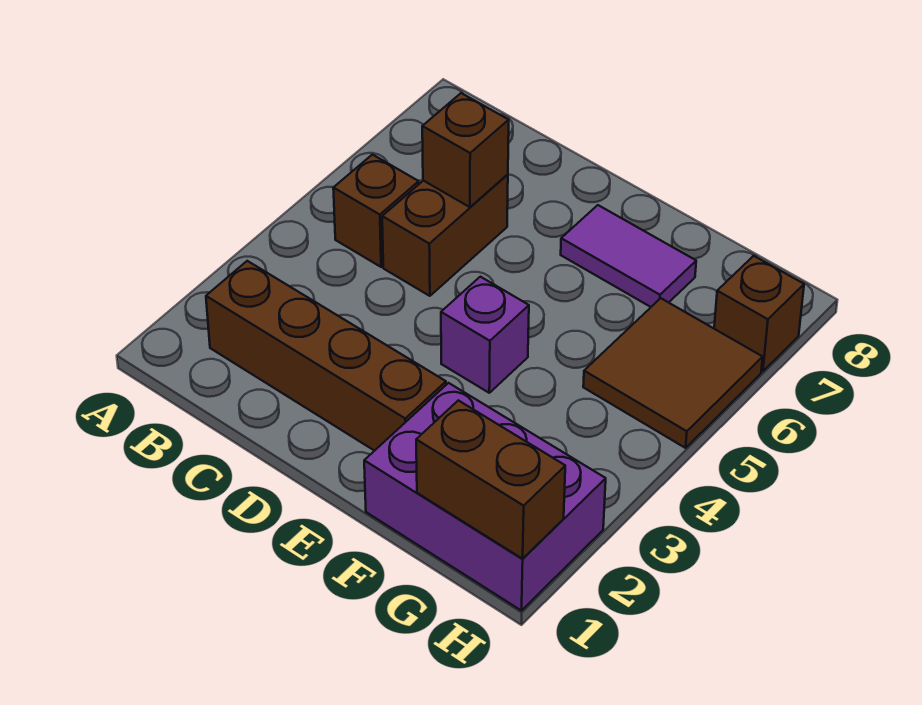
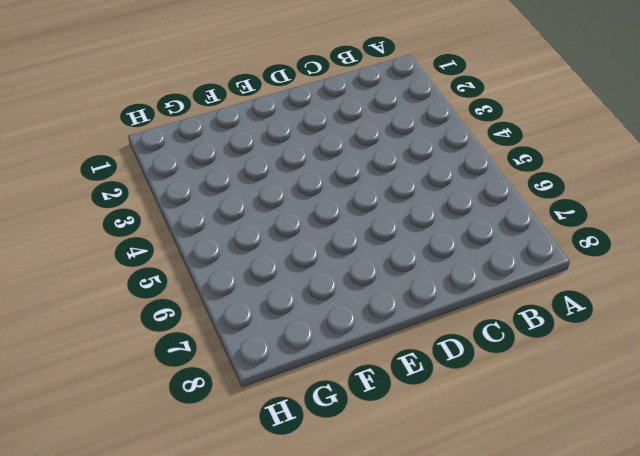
none -> brown 1x4 brick [206,261,446,451]
none -> brown 1x1 brick [333,155,419,267]

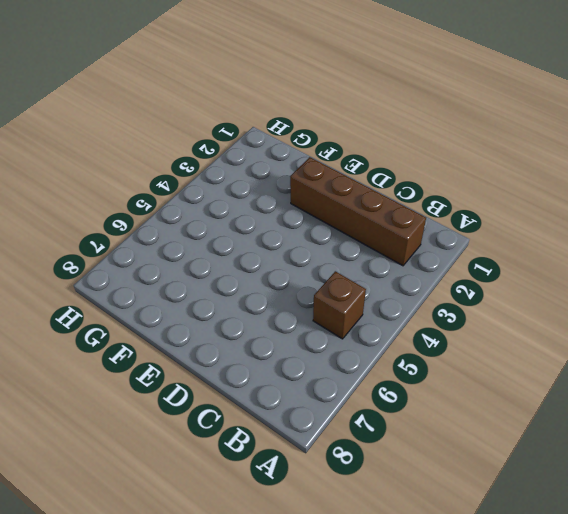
none -> brown 1x2 brick [382,174,508,296]
none -> purple 1x1 brick [441,277,529,393]

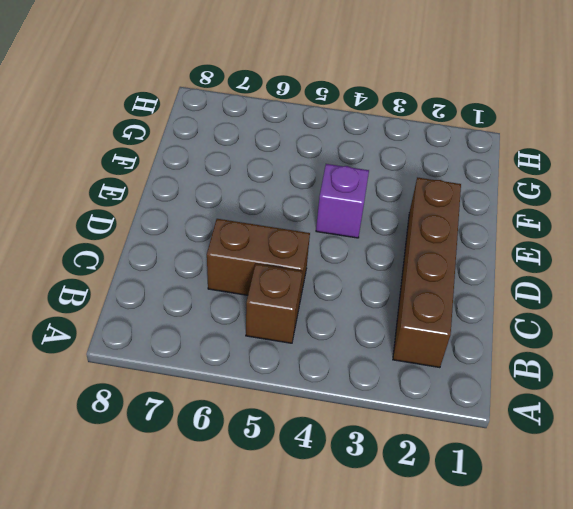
none -> purple 1x2 tile [561,205,696,307]
none -> purple 2x3 brick [364,383,606,611]

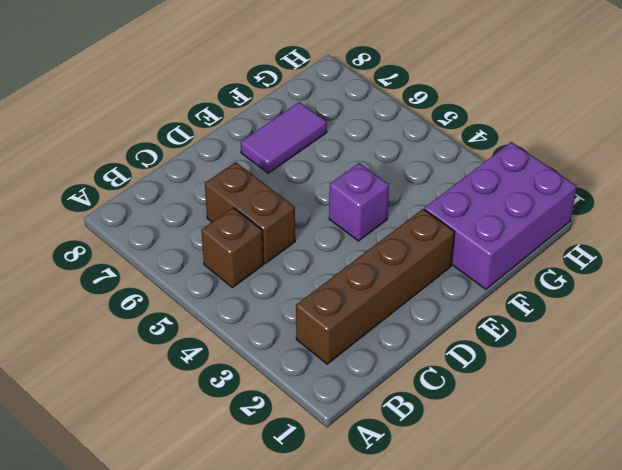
none -> brown 2x2 tile [583,298,763,448]
none -> brown 1x1 brick [714,256,804,371]

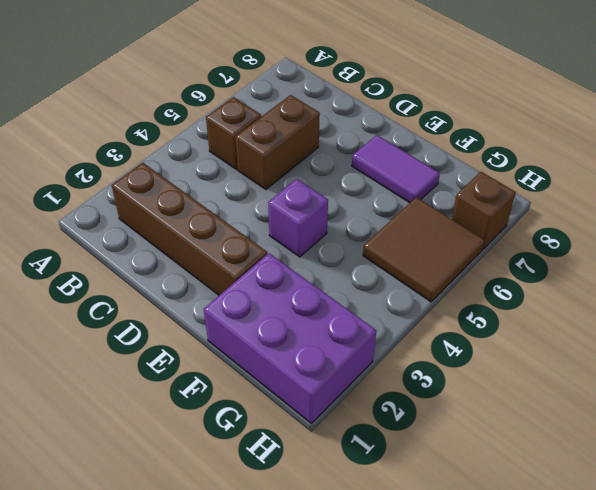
none -> brown 1x1 brick [422,93,509,207]
none -> brown 1x2 brick [416,400,565,559]

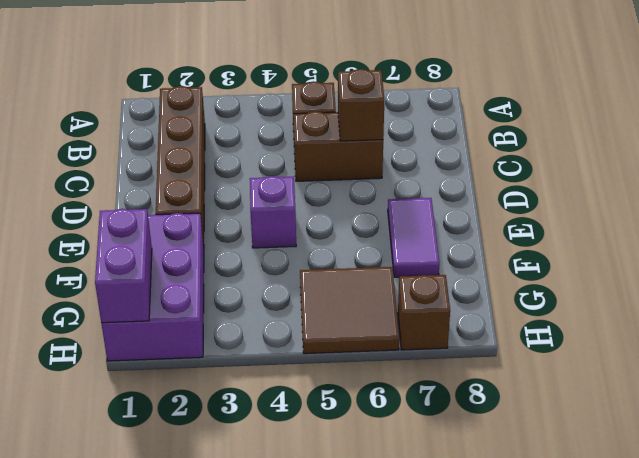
purple 1x2 brick [95,209,152,323] -> brown 1x2 brick [416,400,565,559]

